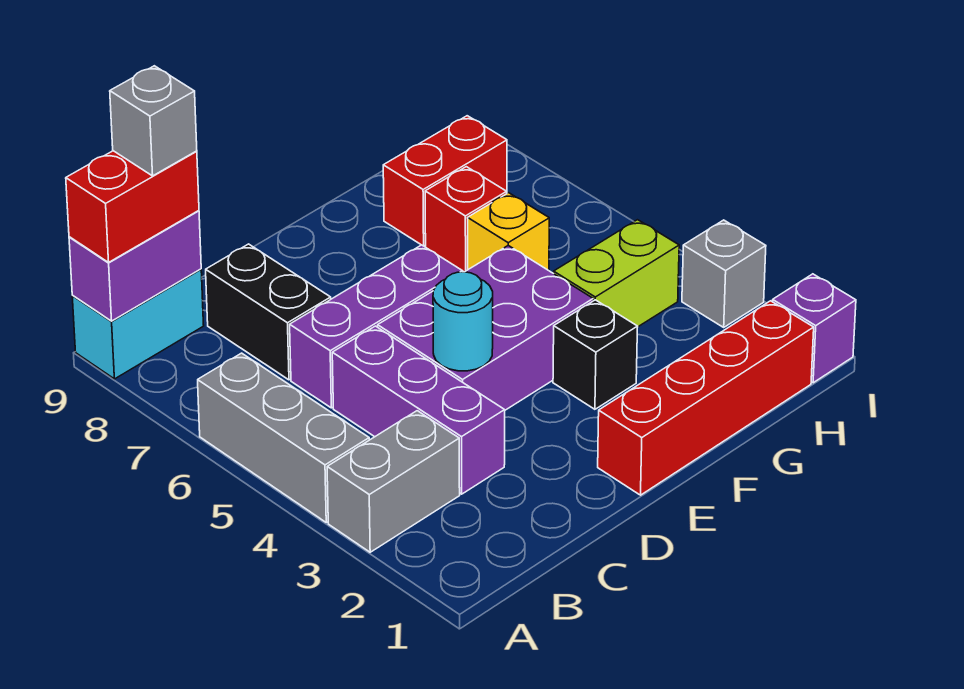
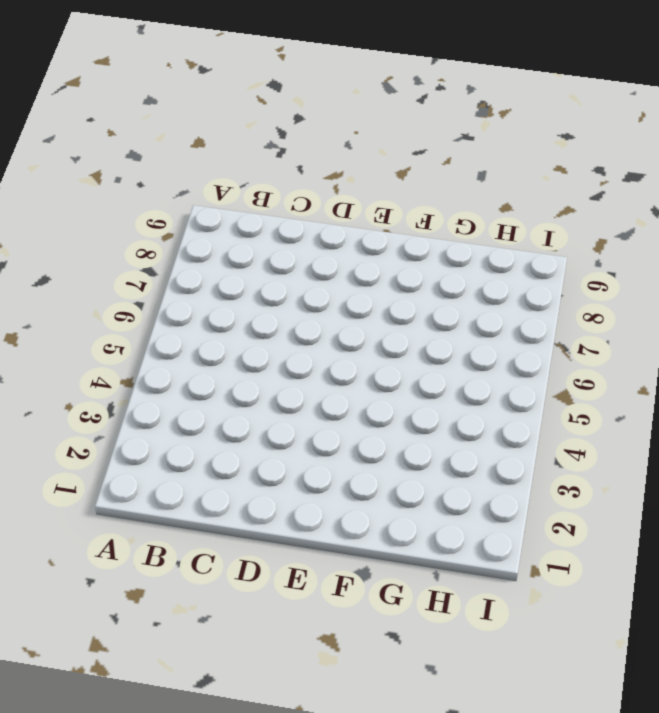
none -> grey 1x2 brick [327,411,460,552]
none -> grey 1x3 brick [198,353,369,522]
none -> cyan 1x2 brick [72,269,204,379]

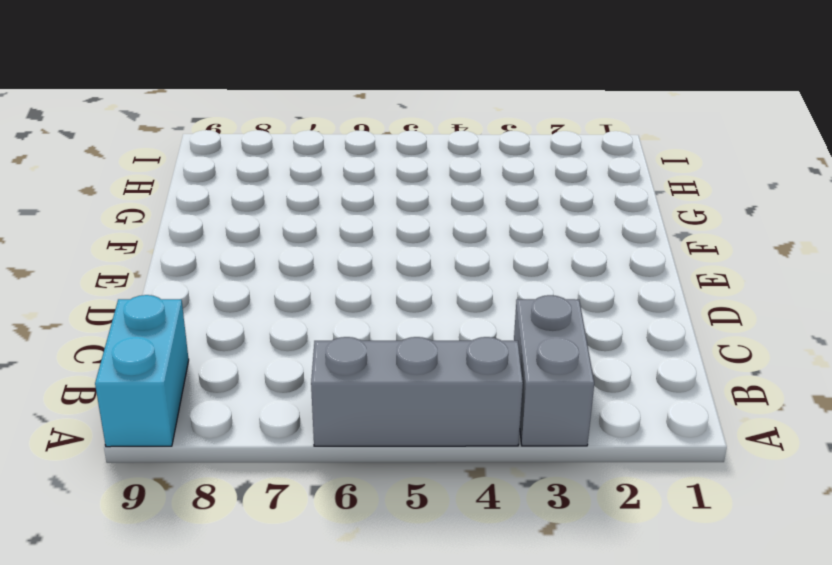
none -> purple 1x3 brick [332,326,505,494]
none -> purple 1x3 brick [290,245,462,408]
none -> black 1x2 brick [206,244,331,380]

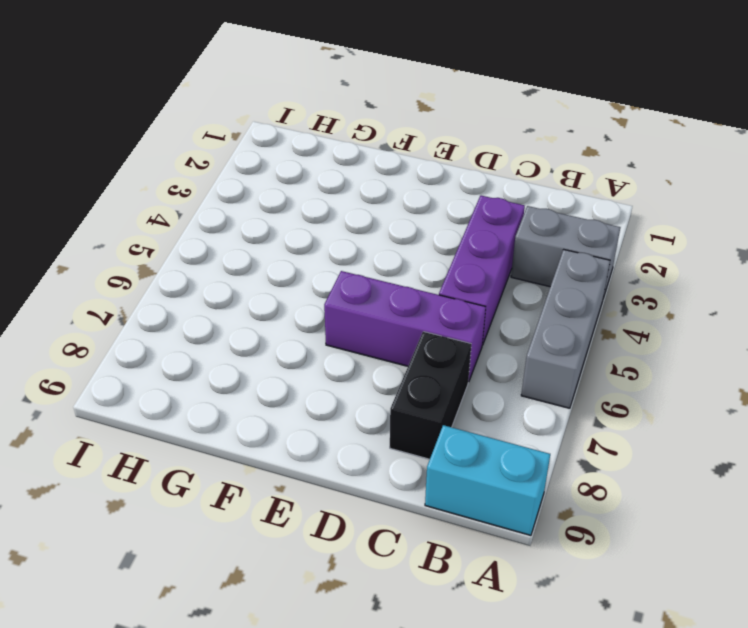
none -> purple 2x3 brick [378,246,593,410]
none -> red 1x4 brick [598,301,814,495]
none -> black 1x1 brick [553,300,638,409]

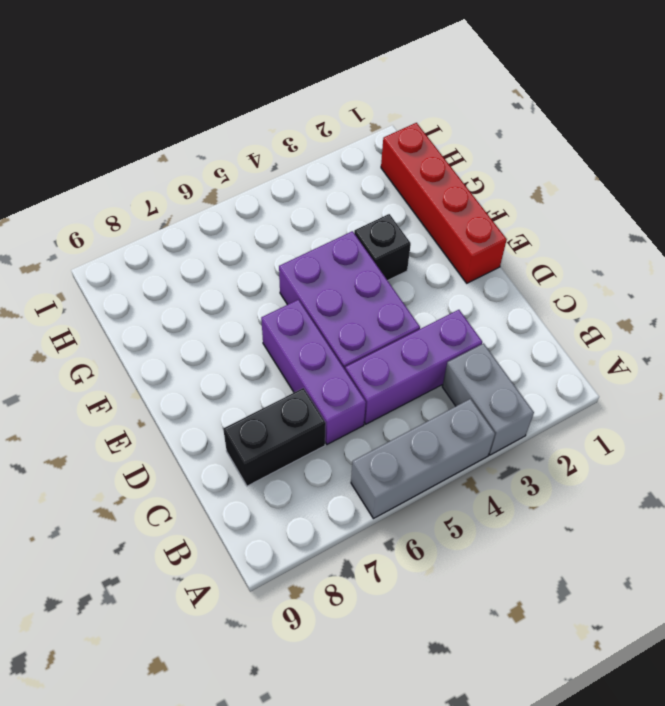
none -> cyan 1x2 brick [72,269,204,379]
none -> lime 1x2 brick [554,220,679,327]
none -> yellow 1x1 brick [468,193,549,271]

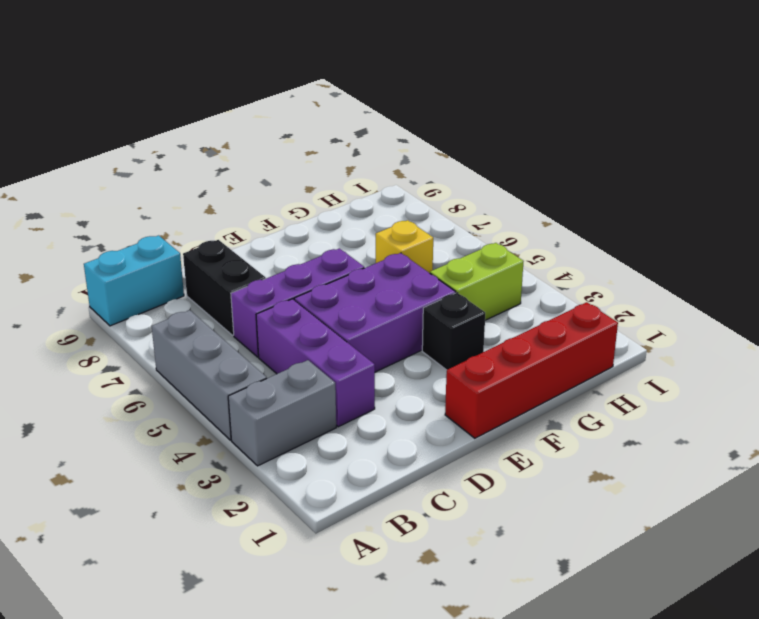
none -> red 1x1 brick [425,167,507,272]
none -> red 1x2 brick [383,116,507,246]
none -> purple 1x1 brick [773,274,856,383]

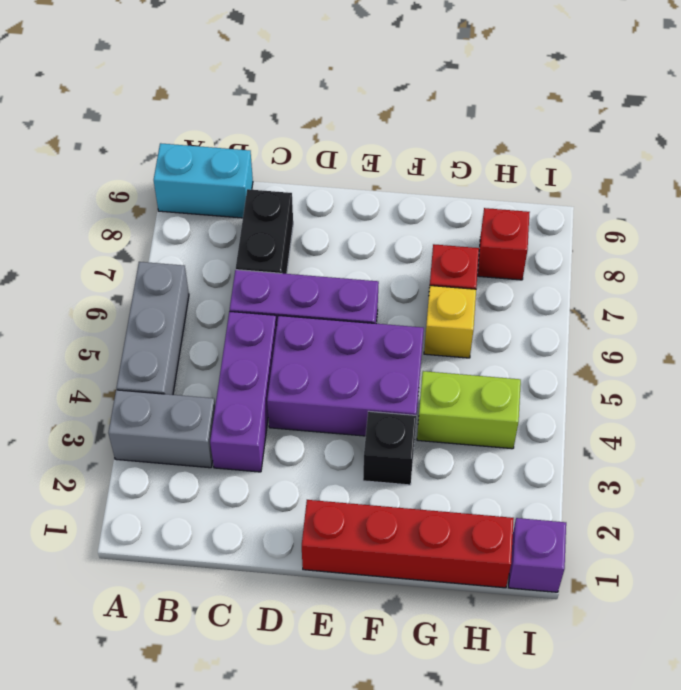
red 1x1 brick [478,208,530,280] -> red 1x2 brick [383,116,507,246]
none -> grey 1x1 brick [682,220,766,327]
none -> purple 1x2 brick [69,211,201,321]
none -> cyan 1x1 round brick [433,272,493,371]

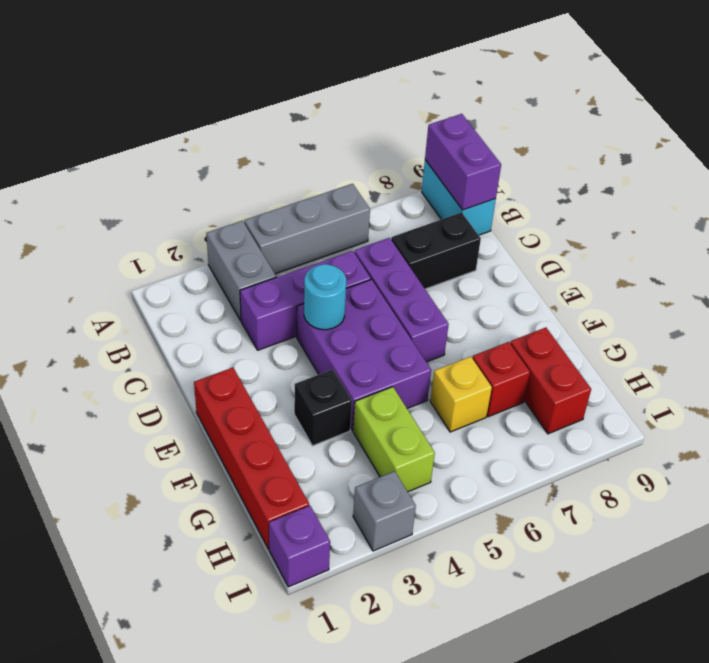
none -> red 1x2 brick [66,151,199,262]
none -> grey 1x1 brick [110,66,197,176]

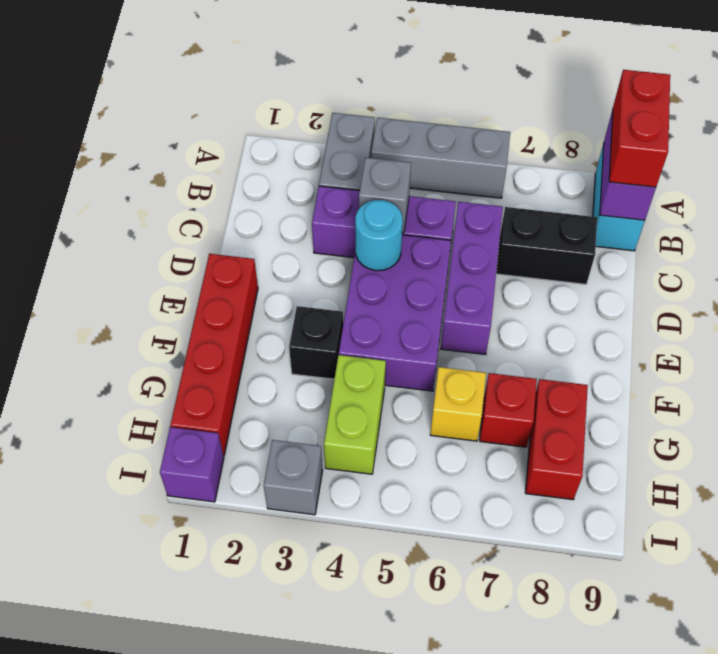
grey 1x1 brick [359,158,411,233] -> grey 1x1 brick moved to [110,66,197,176]

